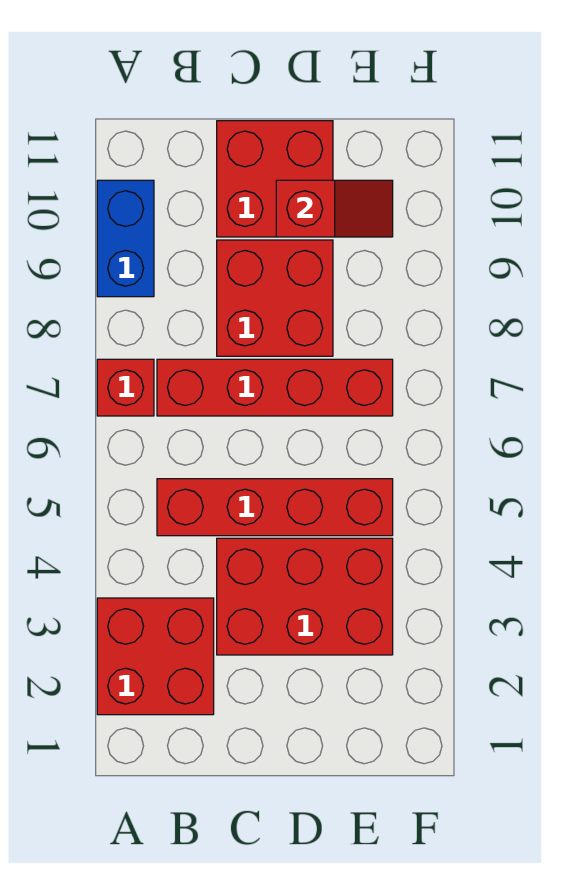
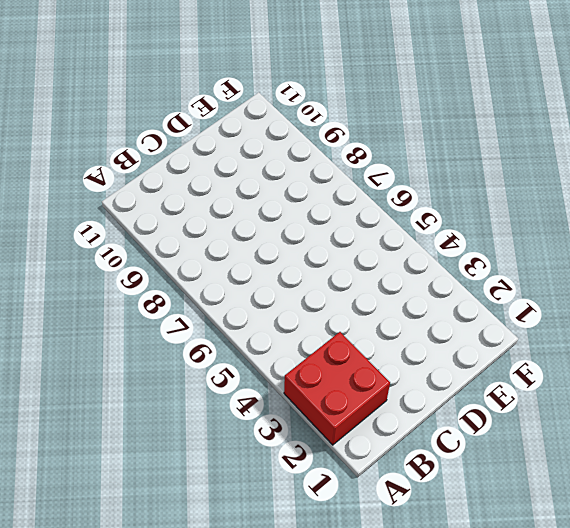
none -> red 1x1 brick [97,359,154,416]
none -> blue 1x2 brick [97,180,154,297]

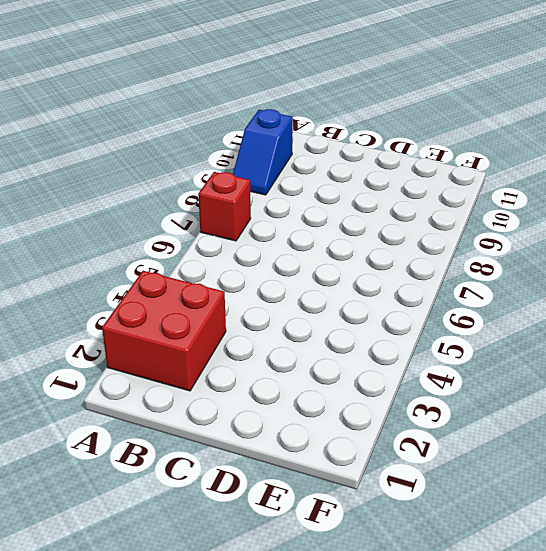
blue 1x2 slope [233,109,293,195] -> blue 1x2 brick [97,180,154,297]
none -> red 1x4 brick [157,479,393,536]
none -> red 1x4 brick [157,359,393,416]

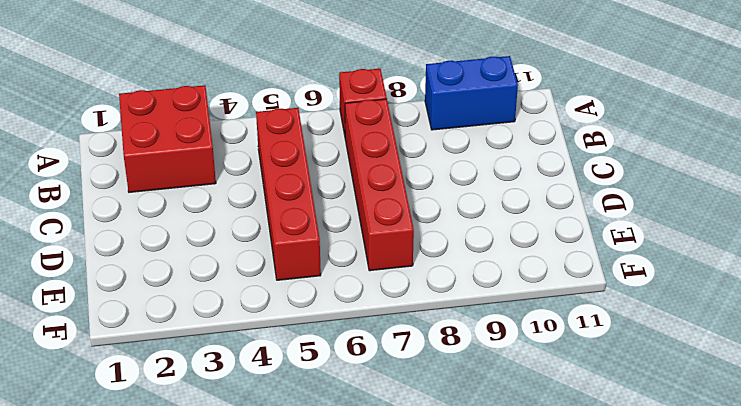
none -> red 2x3 brick [217,538,393,655]
none -> red 2x2 brick [217,240,333,356]

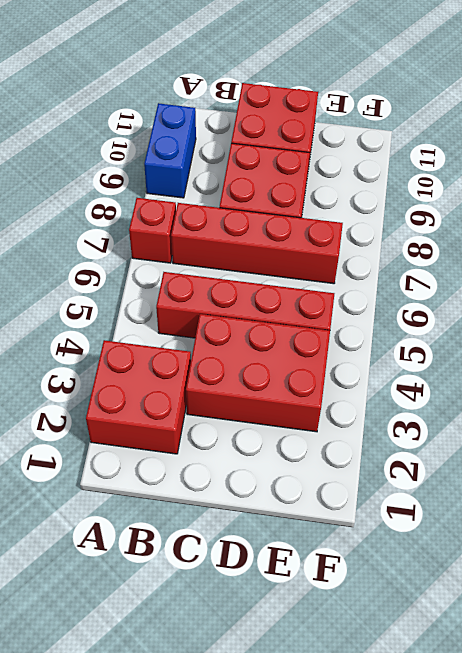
none -> red 1x2 slope [276,180,393,237]

